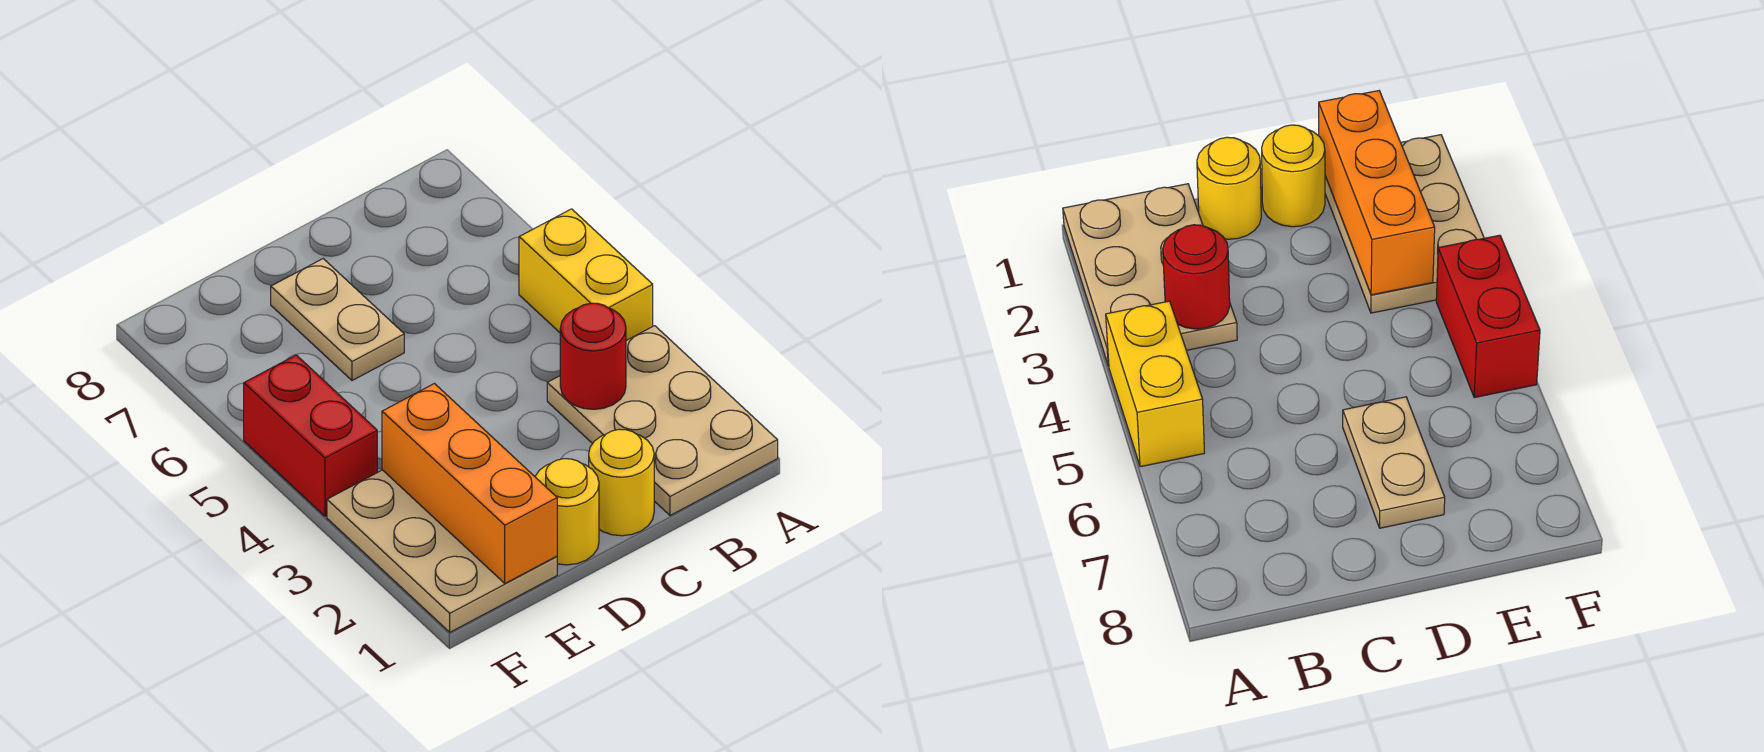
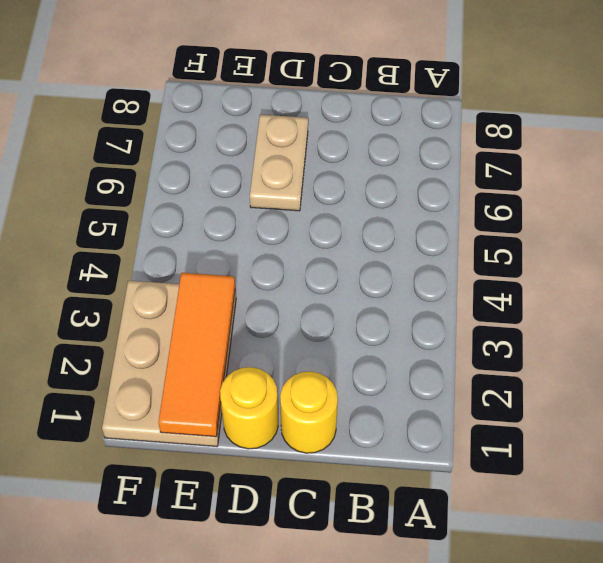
orange 1x3 tile [158,273,235,437] -> orange 1x3 brick [382,384,557,583]
none -> tan 2x3 plate [547,326,778,516]
none -> yellow 1x2 brick [519,209,653,340]

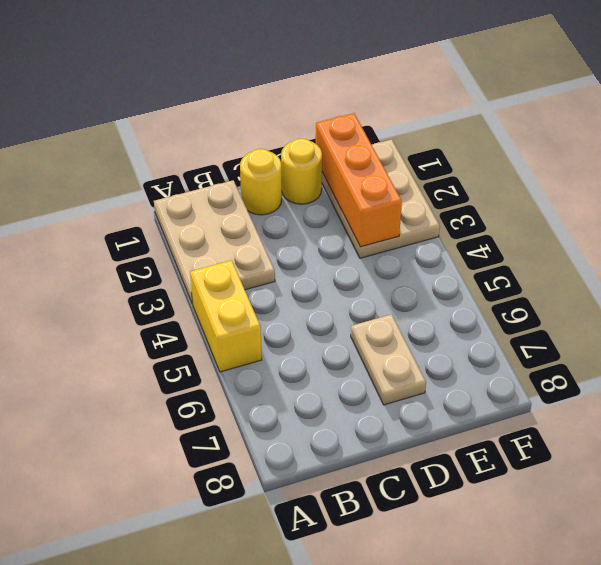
none -> red 1x2 brick [244,355,377,516]
none -> red 1x1 round brick [560,303,626,409]

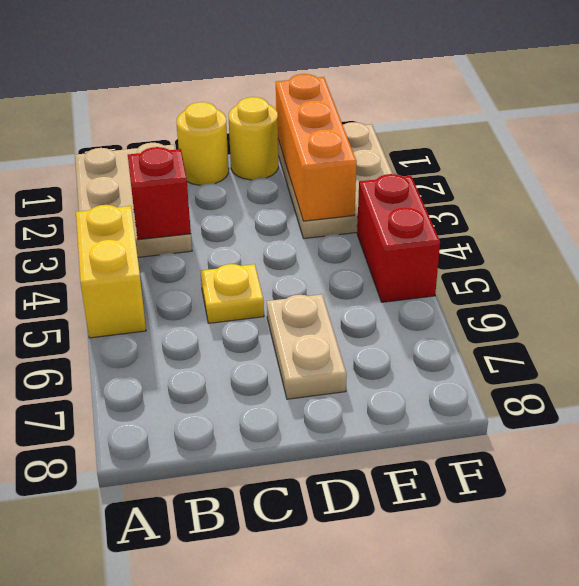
red 1x1 brick [128,147,191,240] -> red 1x1 round brick [560,303,626,409]
yellow 1x1 plate [201,264,264,323] -> none

